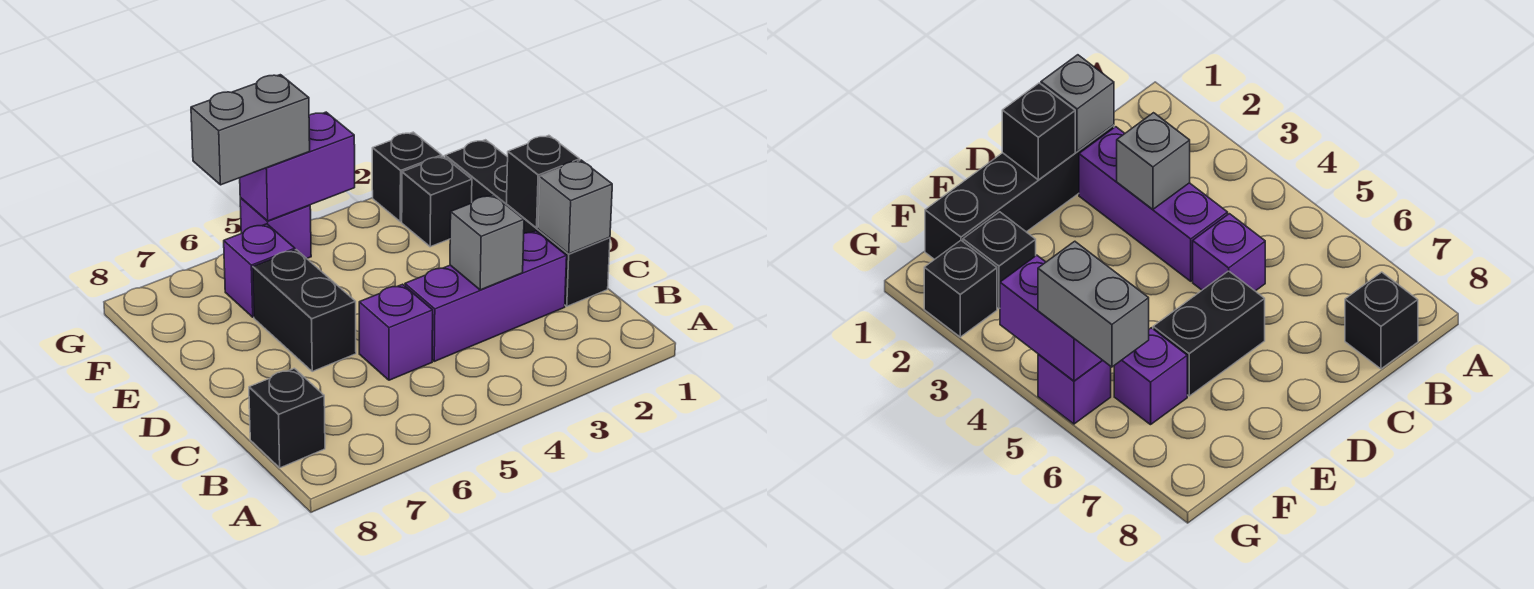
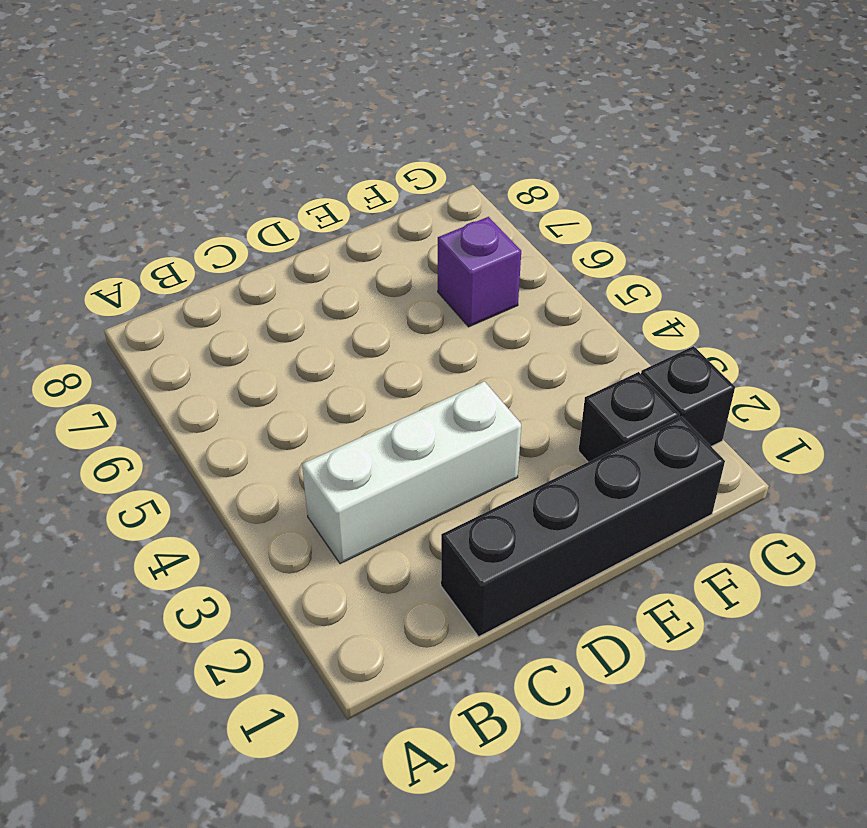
white 1x3 brick [302,381,521,564] -> purple 1x3 brick [405,231,567,361]
none -> black 1x1 brick [249,368,325,468]
none -> purple 1x1 brick [359,284,433,380]
none -> black 1x2 brick [253,250,356,371]

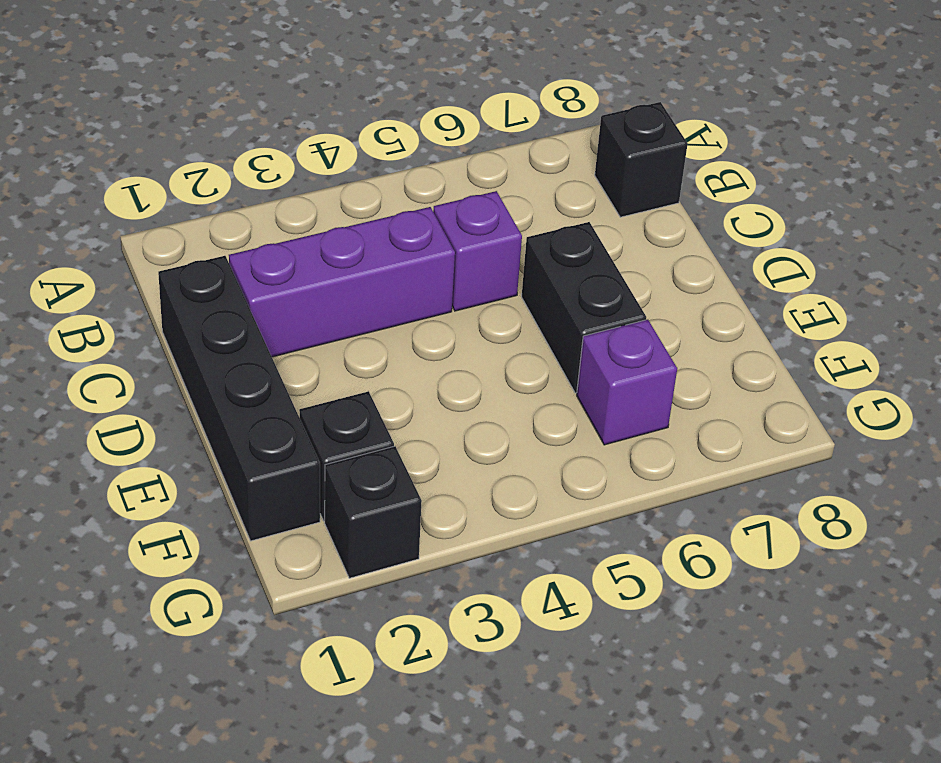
none -> purple 1x1 brick [240,198,311,258]
none -> grey 1x1 brick [538,160,612,254]
none -> grey 1x1 brick [450,195,524,290]

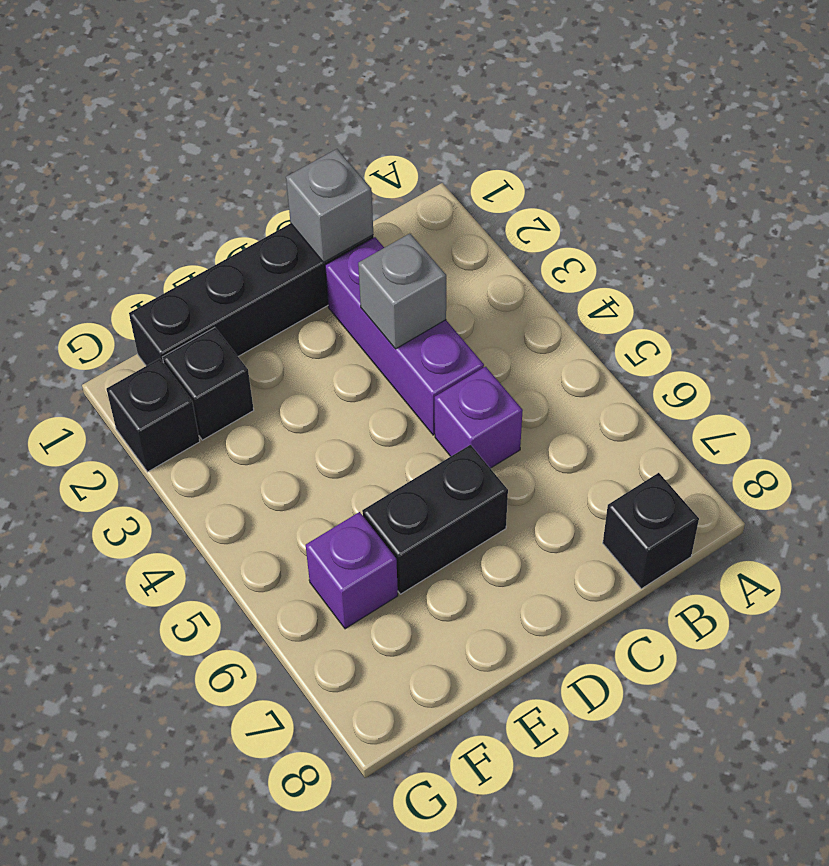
none -> purple 1x1 brick [240,198,311,258]
none -> black 1x1 brick [506,135,580,228]
none -> purple 1x2 brick [240,112,355,221]

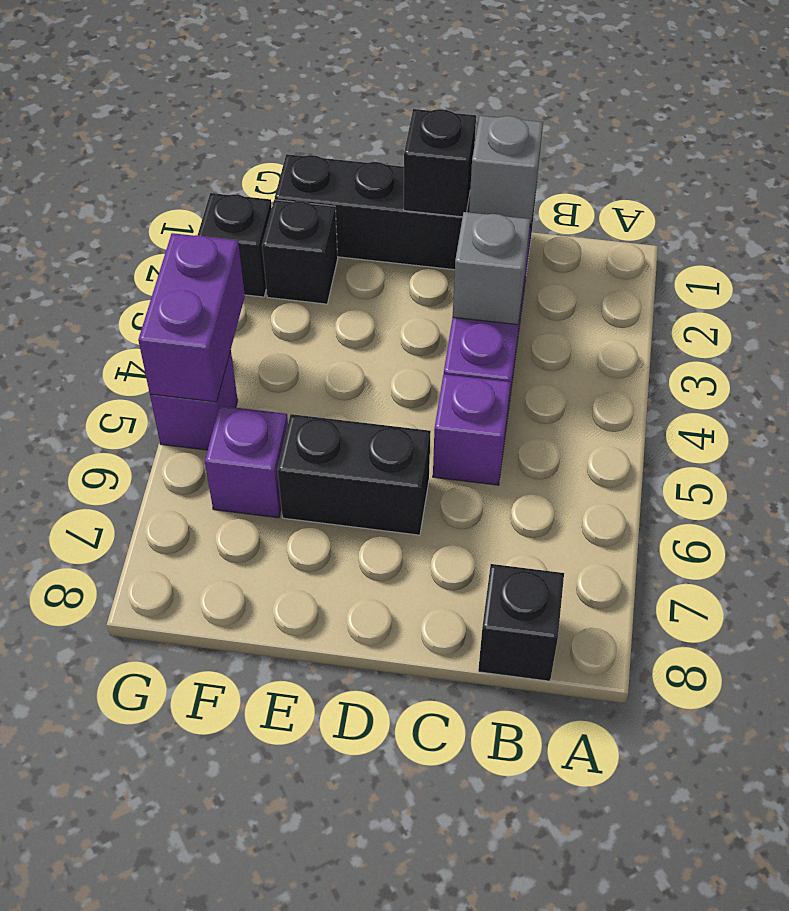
none -> grey 1x2 brick [191,75,310,185]

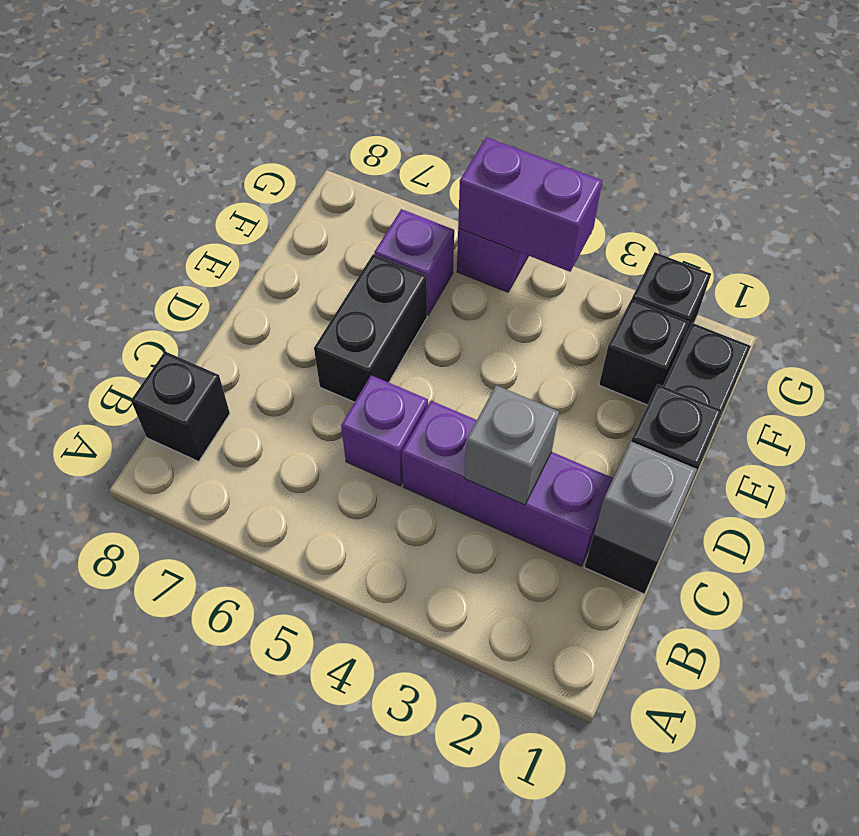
none -> grey 1x2 brick [191,75,310,185]

